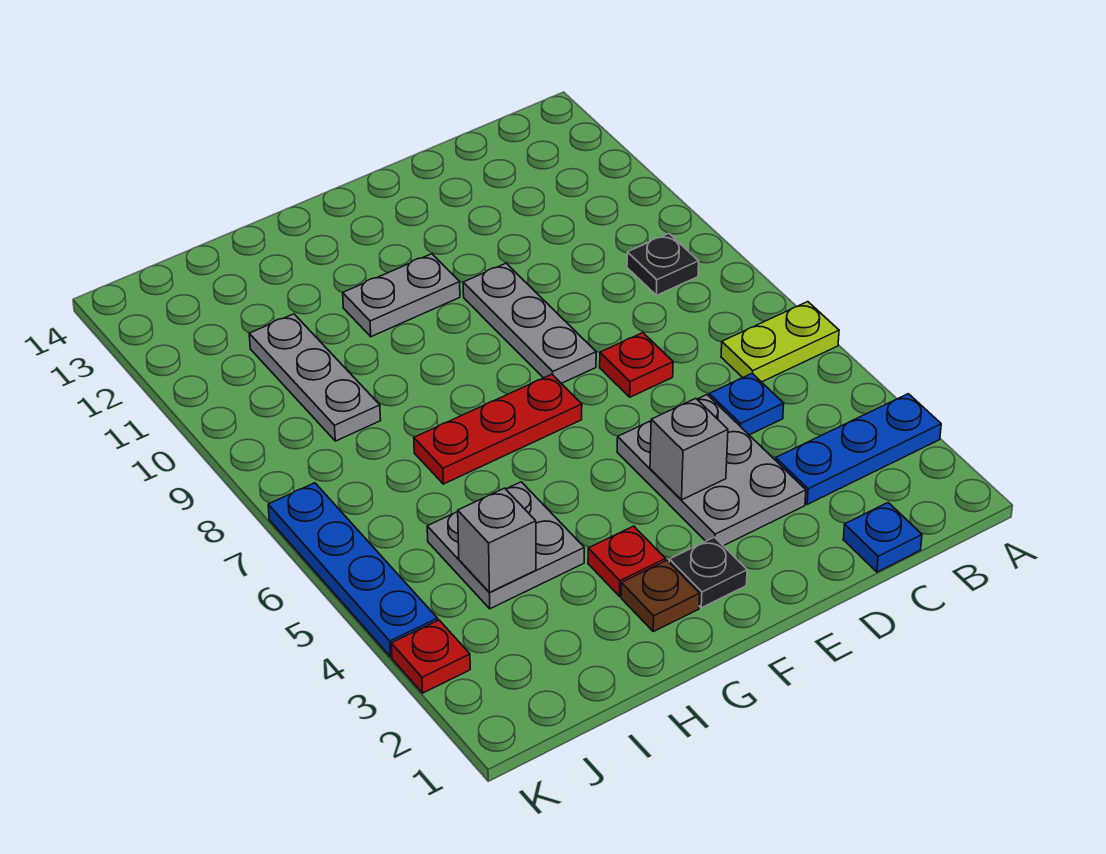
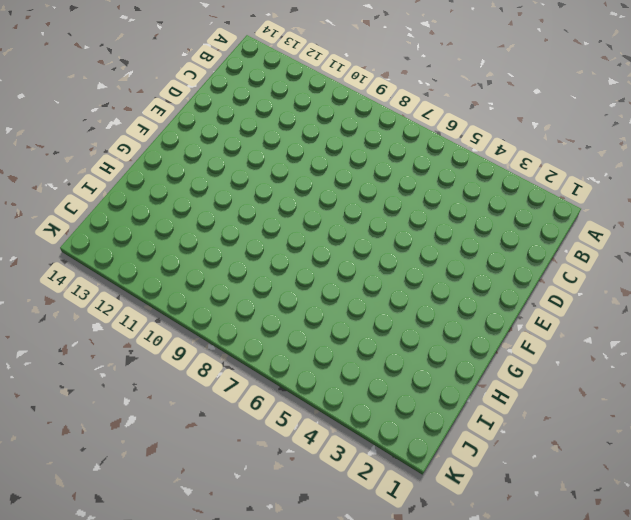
none -> blue 1x3 plate [776,394,941,504]
none -> lime 1x2 plate [721,302,839,382]
none -> black 1x1 plate [627,234,699,295]

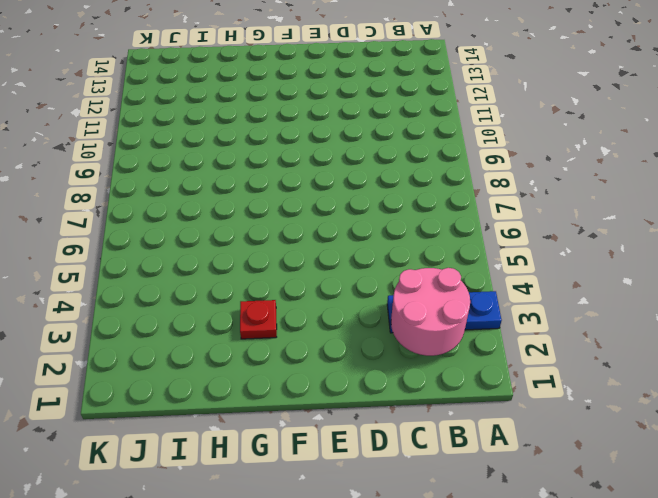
pink 2x2 round brick [391,268,470,356] -> none
none -> lime 1x2 plate [721,302,839,382]
none -> black 1x1 plate [627,234,699,295]
none -> blue 1x1 plate [843,503,922,572]

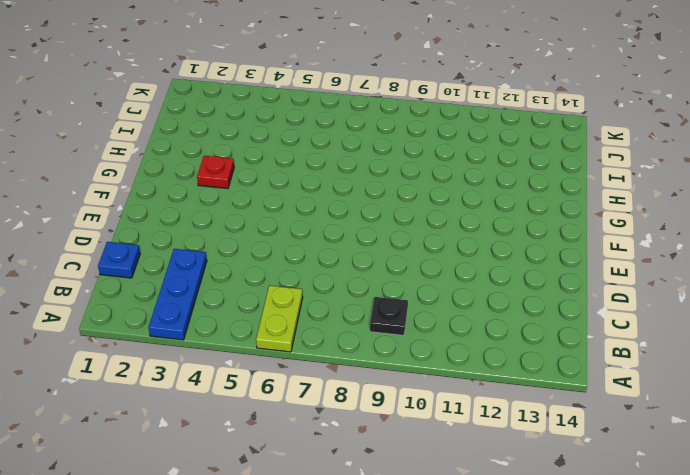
none -> blue 1x1 plate [709,374,784,435]
none -> grey 2x3 plate [617,395,806,546]
none -> red 1x1 plate [600,333,673,397]

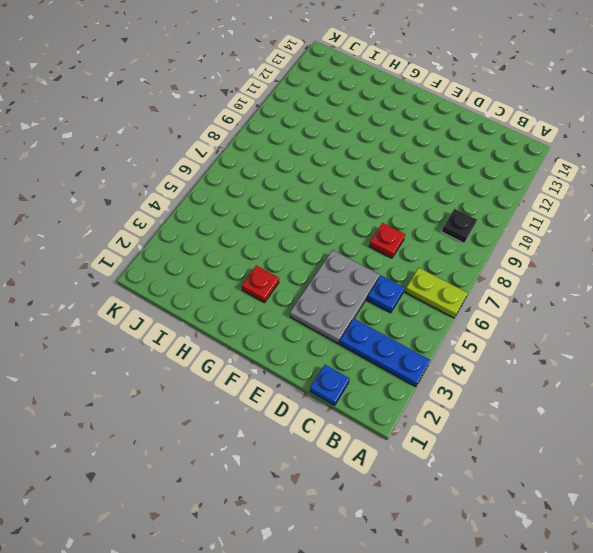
none -> grey 1x3 plate [463,263,596,383]
none -> black 1x1 plate [669,537,747,608]
none -> red 1x3 plate [414,374,582,484]

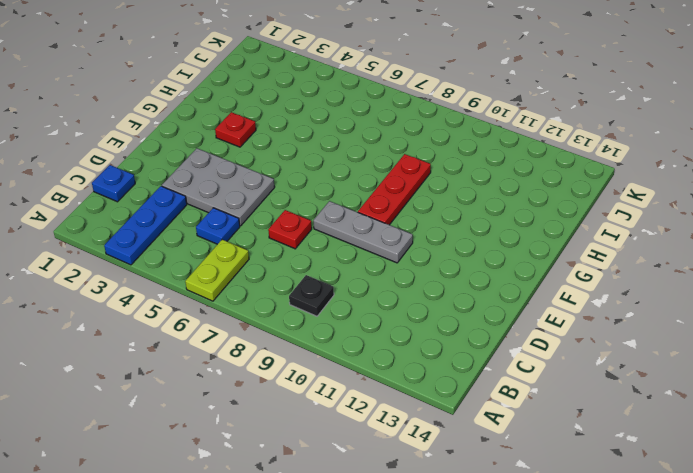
red 1x3 plate [358,154,431,225] -> red 1x3 plate moved to [414,374,582,484]
none -> black 1x1 plate [669,537,747,608]
none -> grey 1x2 plate [343,254,460,337]
none -> brown 1x1 plate [621,560,700,632]

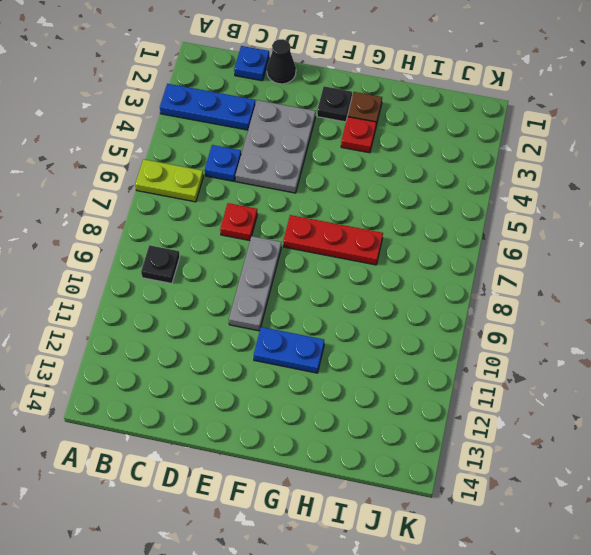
black 1x1 cone [267,39,296,84] -> none
blue 1x2 plate [254,327,324,373] -> grey 1x2 plate [343,254,460,337]
none -> grey 2x2 plate [427,482,584,609]
none -> grey 1x3 plate [249,314,381,441]
none -> red 1x1 plate [391,620,470,693]

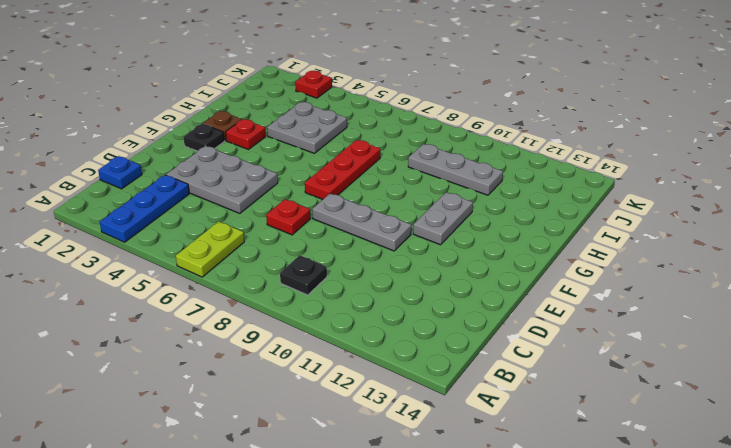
none -> blue 1x1 plate [709,374,784,435]
none -> blue 1x4 plate [268,483,438,657]
none -> grey 1x1 brick [650,398,728,500]

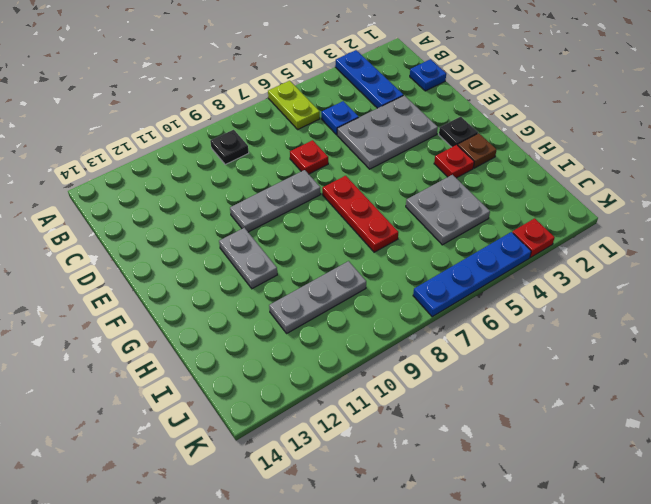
none -> grey 1x1 brick [650,398,728,500]
none -> grey 1x1 brick [458,488,536,592]

